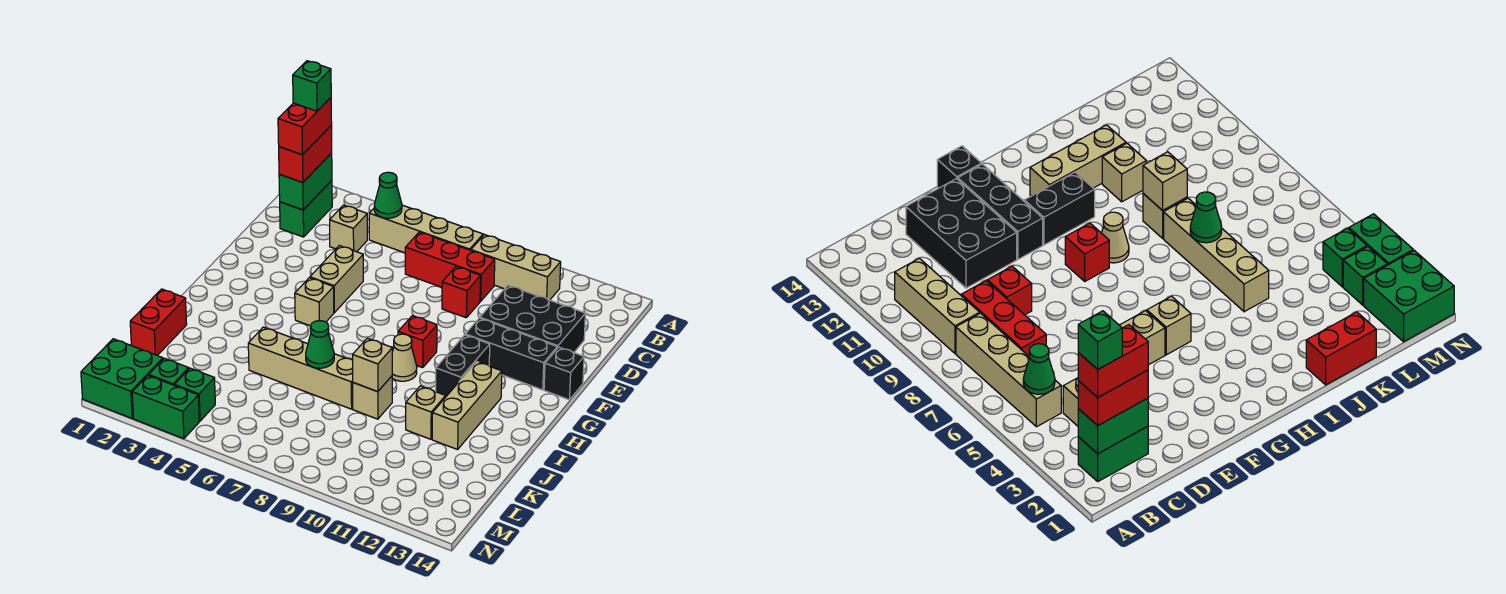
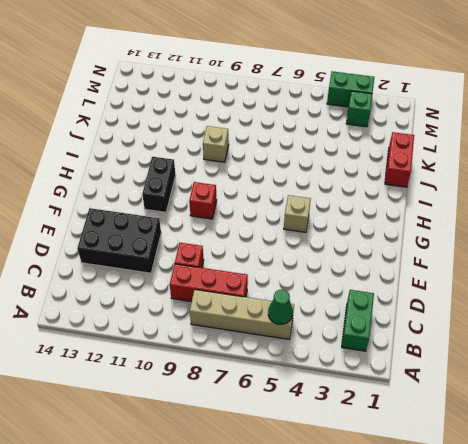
none -> tan 1x3 brick [471,235,561,300]
none -> tan 1x1 brick [330,205,367,252]
none -> tan 1x2 brick [310,246,363,313]
none -> black 1x3 brick [465,318,557,390]

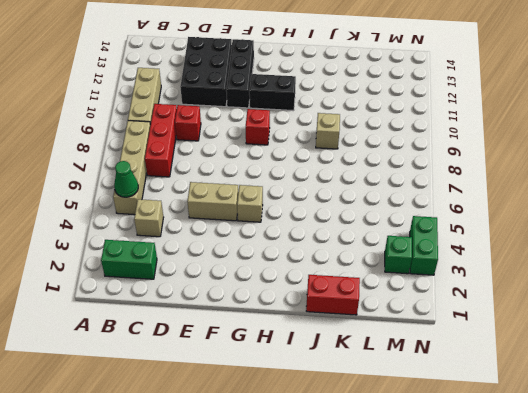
none -> black 1x1 brick [544,347,584,400]
none -> tan 1x1 cone [392,334,417,381]
none -> tan 1x3 brick [432,362,502,449]
none -> tan 1x4 brick [248,327,353,409]

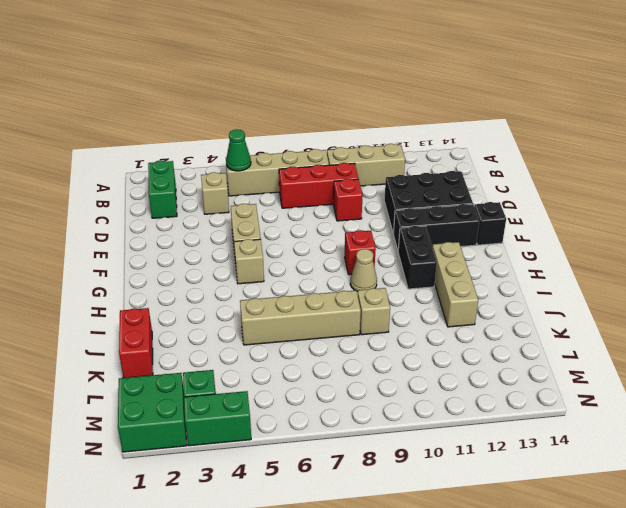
none -> tan 1x1 brick [406,386,446,439]
none -> green 1x1 brick [174,368,215,421]
none -> green 1x2 brick [279,153,332,210]
none -> green 1x1 cone [306,321,334,368]

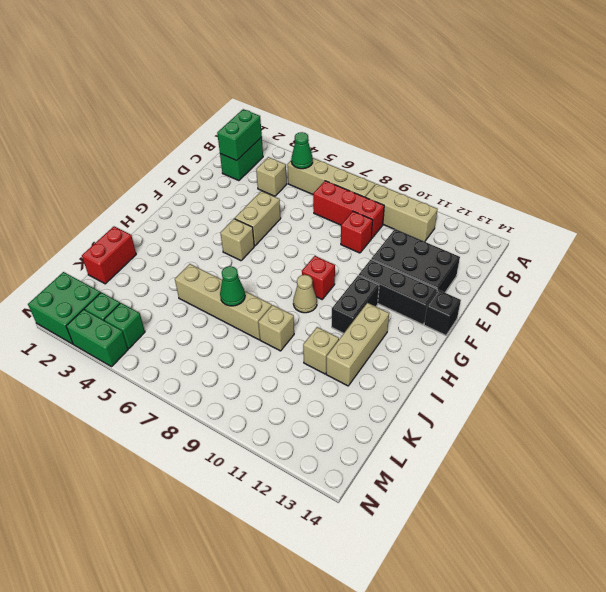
none -> tan 1x1 brick [353,338,392,392]
none -> red 1x2 brick [279,125,332,183]
none -> red 1x2 brick [278,98,332,155]
none -> green 1x1 brick [293,61,331,111]

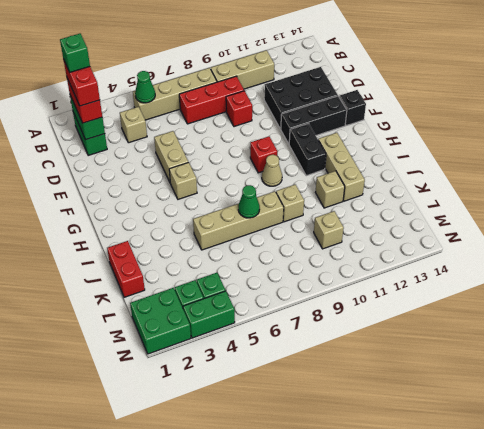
tan 1x1 brick [314,211,344,249] -> tan 1x1 brick moved to [353,338,392,392]

